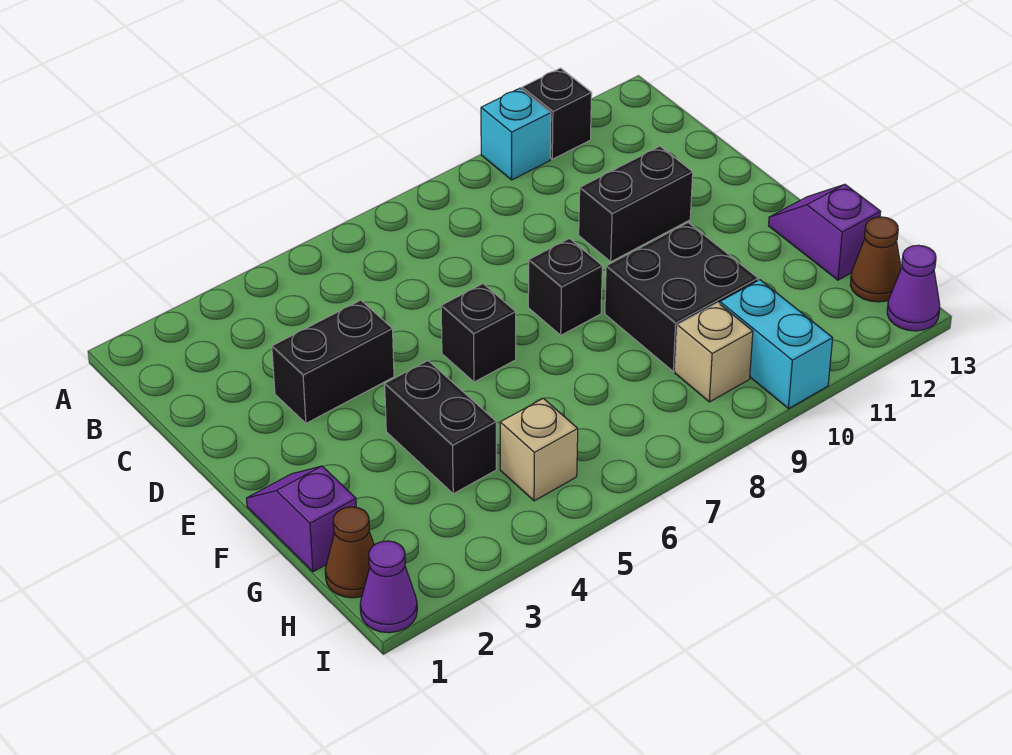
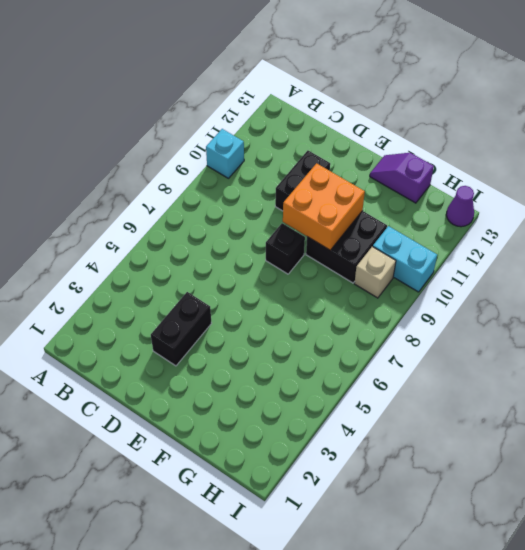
orange 2x2 brick [283,163,365,250] -> none
none -> black 1x1 brick [522,68,592,159]
none -> black 1x1 brick [441,284,516,382]
none -> purple 1x2 slope [246,466,356,572]

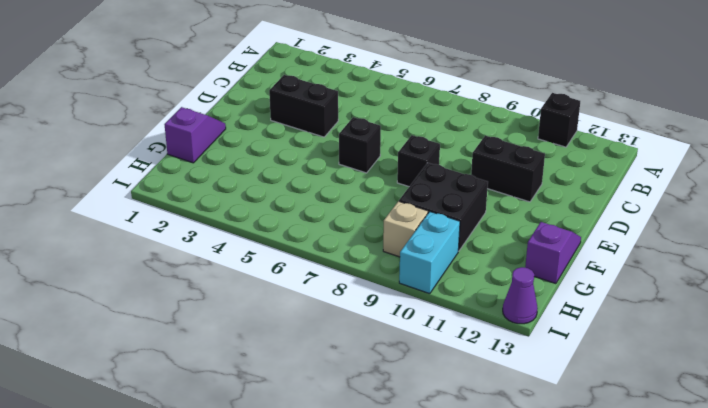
none -> cyan 1x1 brick [481,88,551,180]
none -> black 1x2 brick [385,361,496,494]
none -> brown 1x1 cone [325,507,374,598]

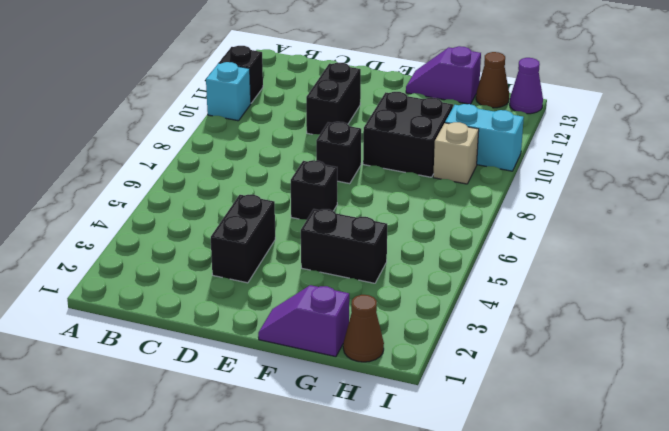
none -> tan 1x1 brick [500,398,578,501]
none -> purple 1x1 cone [360,541,417,633]

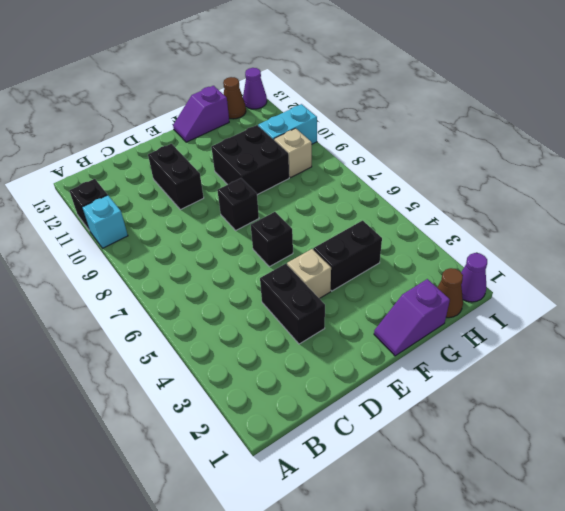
tan 1x1 brick [287,249,331,299] -> tan 1x1 brick moved to [500,398,578,501]

